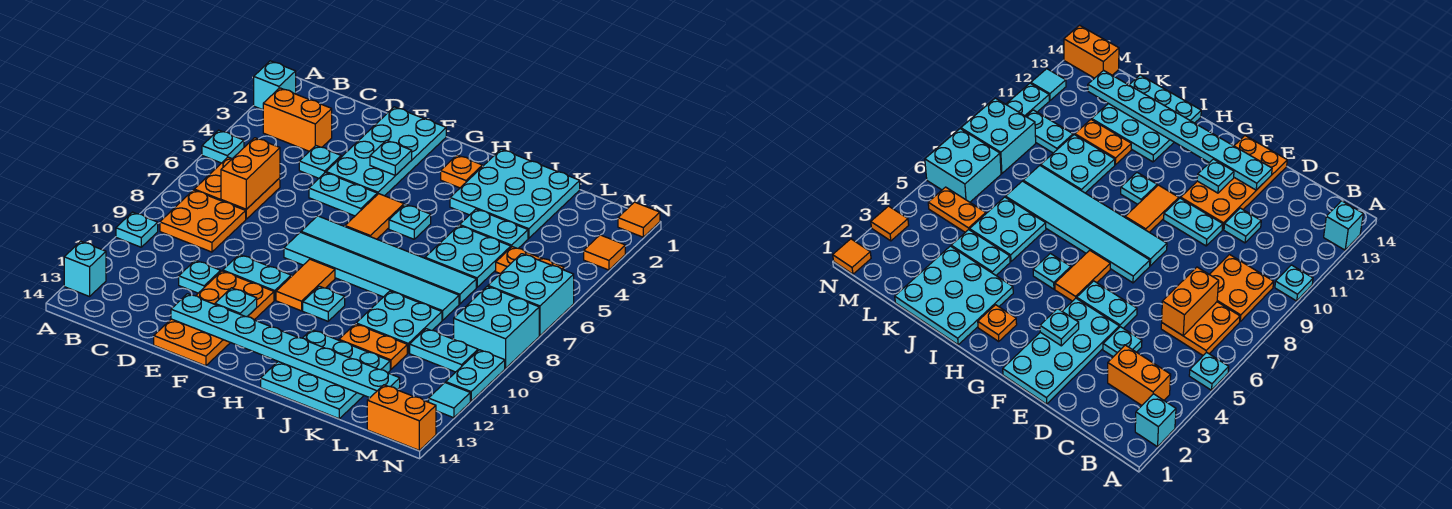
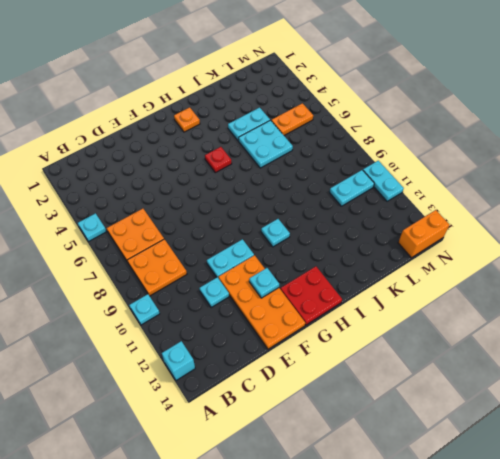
red 2x2 plate [281,266,342,325] -> none
red 1x1 plate [205,147,232,173] -> cyan 1x1 plate [389,204,431,239]
none -> cyan 1x1 brick [254,61,296,110]
none -> orange 1x2 brick [263,88,332,151]
none -> cyan 1x1 plate [299,146,341,178]
none -> cyan 2x4 plate [326,107,446,196]

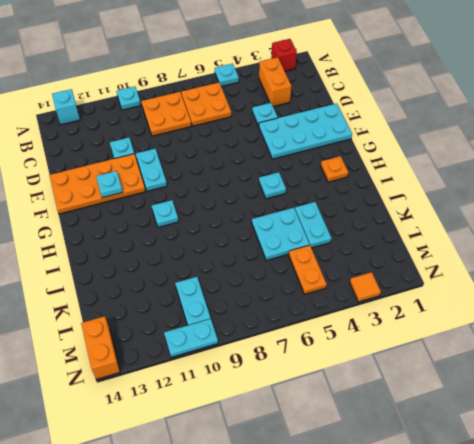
red 1x1 brick [271,39,297,71] -> cyan 1x1 brick [254,61,296,110]
none -> cyan 1x2 plate [309,172,377,216]
none -> cyan 1x6 tile [301,216,476,304]
none -> cyan 1x6 tile [284,232,459,320]
none -> orange 1x2 tile [345,194,404,239]

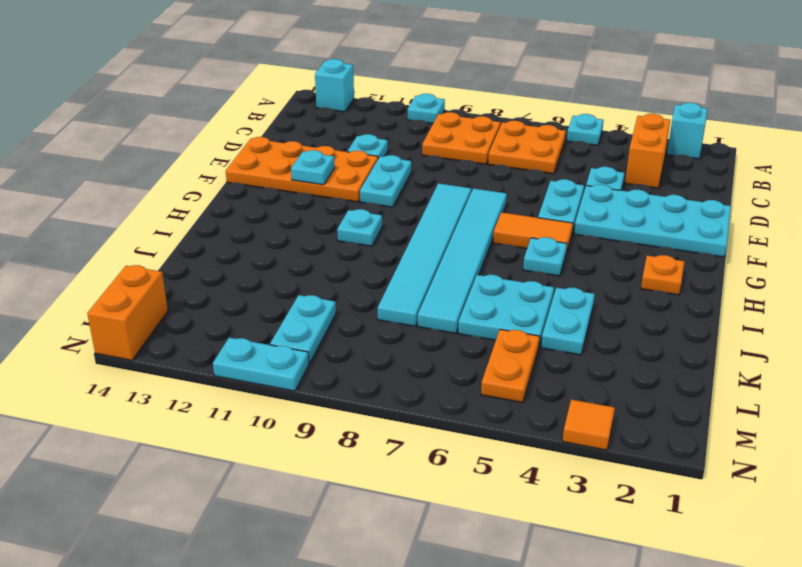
none -> orange 1x2 tile [276,259,335,311]
none -> cyan 3x3 plate [450,149,580,238]
none -> cyan 3x3 plate [261,330,390,419]
none -> cyan 2x2 plate [356,291,442,353]

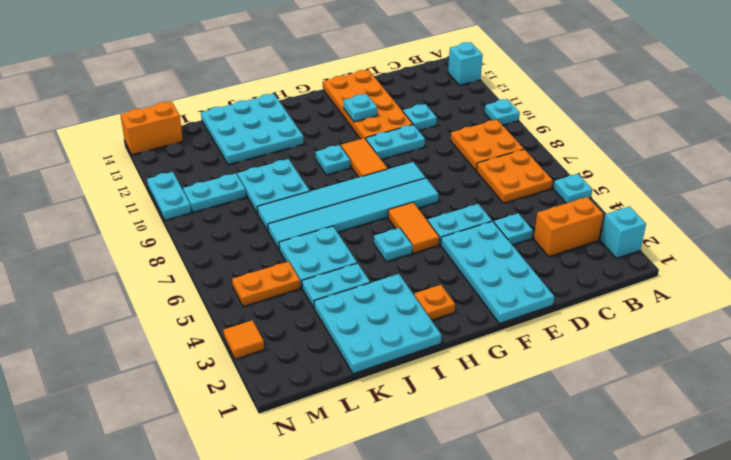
none -> orange 1x2 plate [339,324,407,369]
none -> cyan 2x2 brick [488,254,574,336]
none -> cyan 2x2 brick [454,286,539,368]
none -> orange 1x1 tile [618,202,660,237]

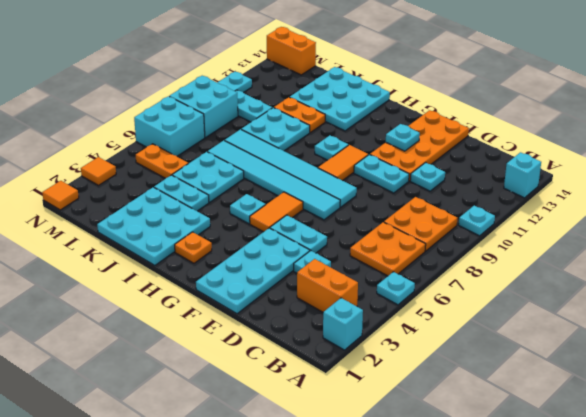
none -> cyan 1x1 tile [429,383,470,418]
none -> orange 1x2 brick [221,138,280,209]
none -> cyan 1x8 plate [171,294,400,398]
none -> cyan 1x1 plate [370,140,412,175]

